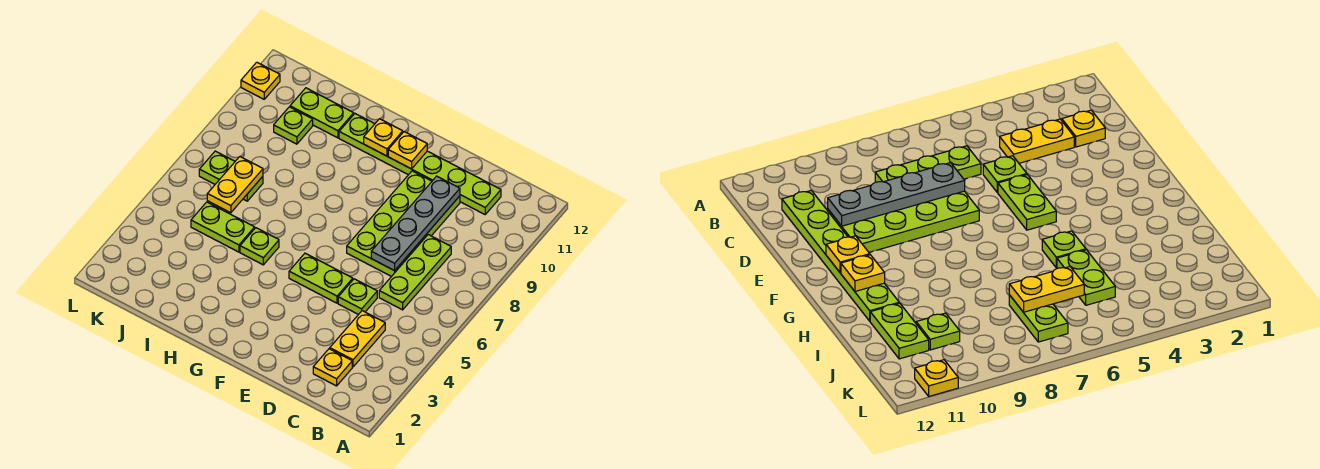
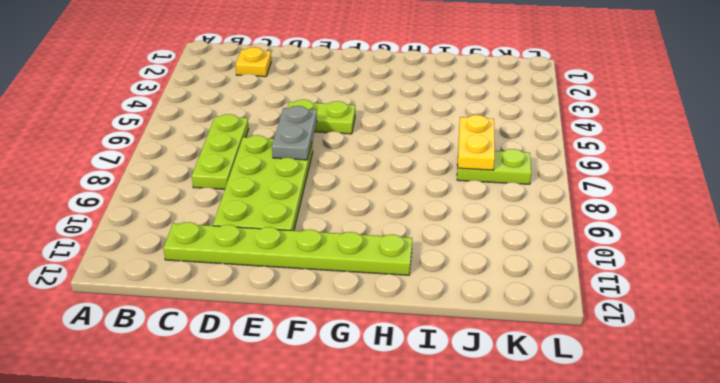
grey 1x2 plate [272,106,317,160] -> none
none -> yellow 1x2 plate [330,311,385,367]
none -> lime 1x1 plate [338,279,377,315]
none -> lime 1x1 plate [240,228,279,265]

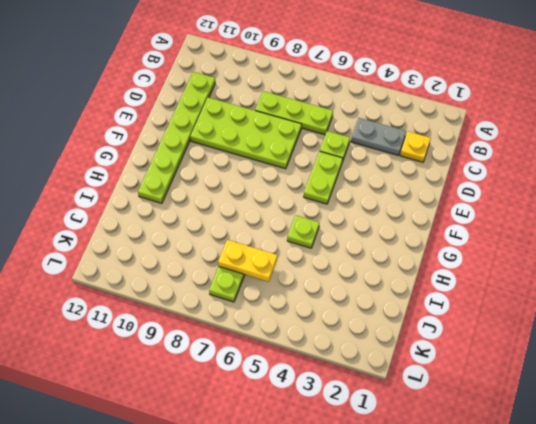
grey 1x2 plate [351,118,406,155] -> yellow 1x2 plate [330,311,385,367]
none -> lime 1x2 plate [191,202,255,252]
none -> lime 1x2 plate [290,88,354,138]
none -> lime 1x1 plate [274,107,313,144]

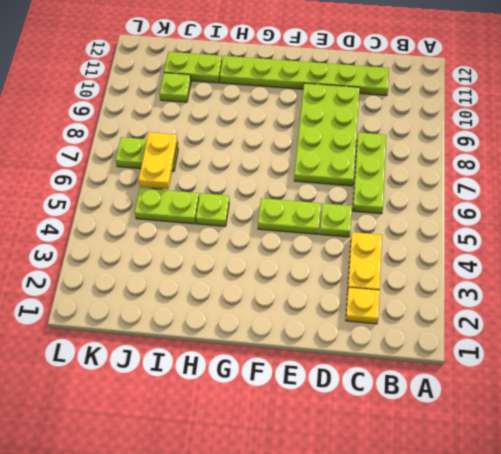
none -> yellow 1x1 plate [241,62,280,99]
none -> grey 1x4 plate [371,176,460,271]
none -> yellow 1x1 plate [388,132,427,169]

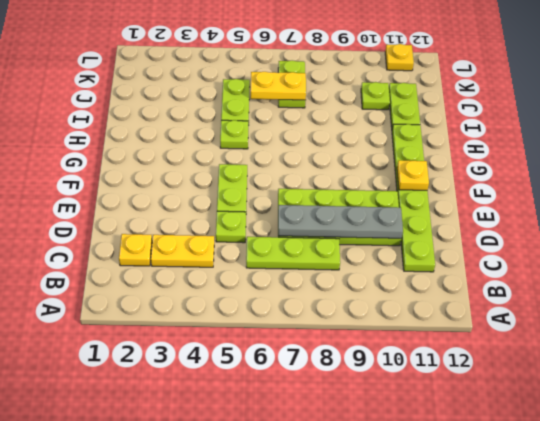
none -> yellow 1x1 plate [364,119,403,156]

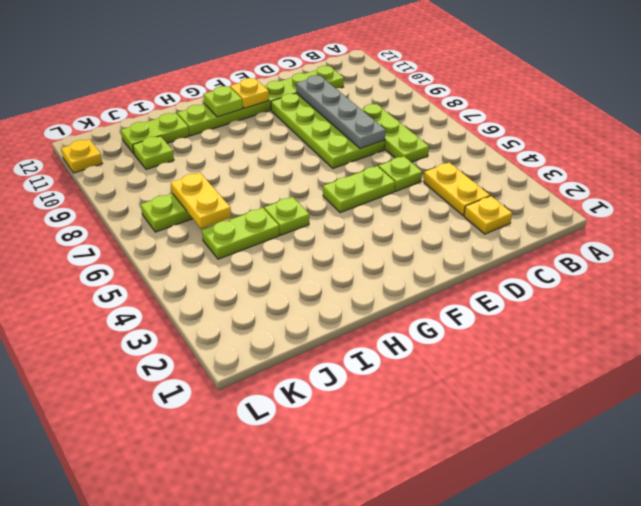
lime 1x1 plate [203,86,243,117] -> yellow 1x1 plate [364,119,403,156]

